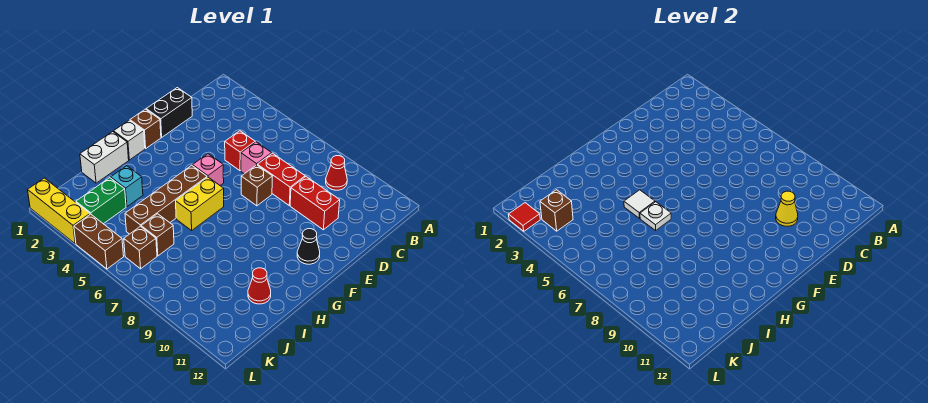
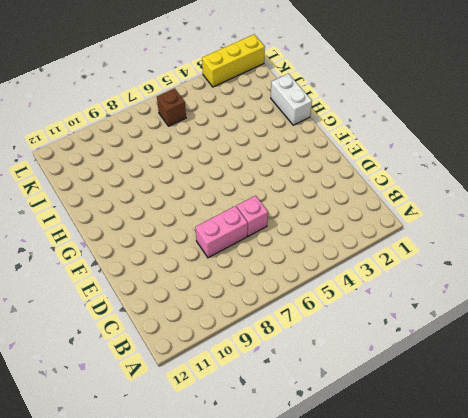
pink 1x2 brick [195,206,248,258] -> red 1x2 brick [258,153,305,205]
none -> red 1x1 cone [326,156,347,190]
none -> black 1x2 brick [146,88,192,137]
none -> red 1x1 brick [225,131,255,171]

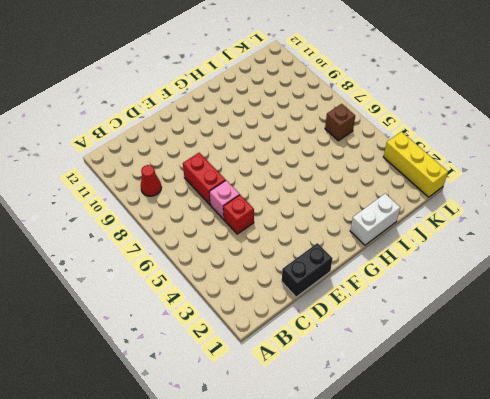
none -> red 1x2 brick [290,177,340,230]
none -> brown 1x1 brick [241,165,273,206]
none -> brown 1x1 brick [130,109,161,148]

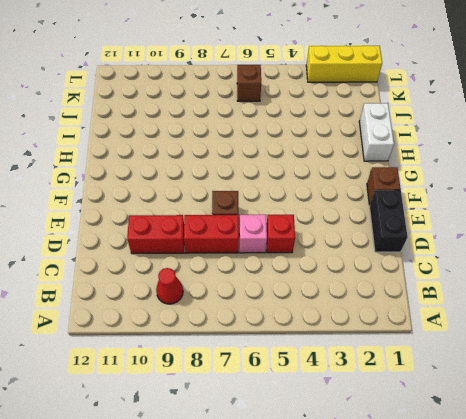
none -> pink 1x1 brick [193,154,224,185]
none -> black 1x1 cone [297,229,320,264]
none -> white 1x1 brick [114,120,145,160]

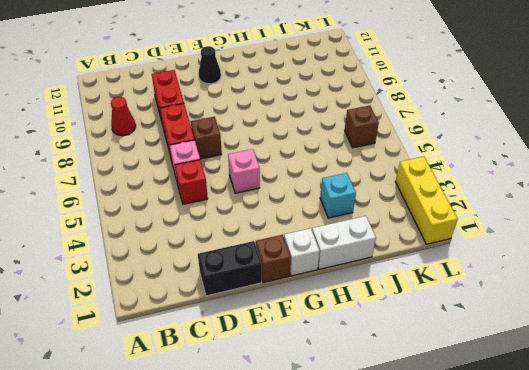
none -> brown 1x4 brick [125,165,207,234]
none -> yellow 1x2 brick [176,177,224,230]
none -> red 1x1 cone [248,268,271,304]

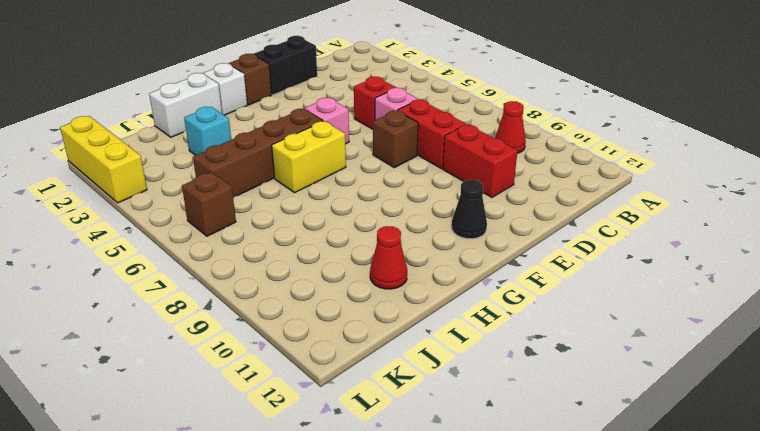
none -> green 1x2 brick [76,178,126,224]
none -> brown 1x1 brick [141,214,174,256]
none -> brown 1x2 brick [74,214,124,269]

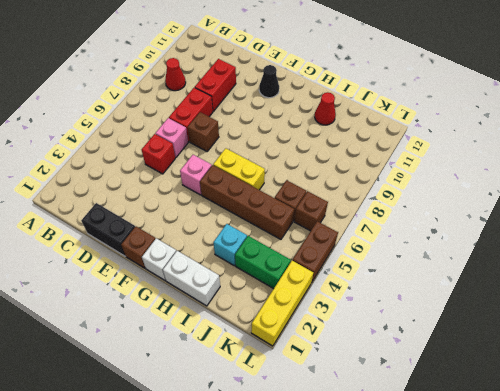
none -> yellow 1x1 cone [776,191,798,226]
none -> white 1x1 tile [624,190,655,218]
none -> white 1x1 plate [640,202,671,230]

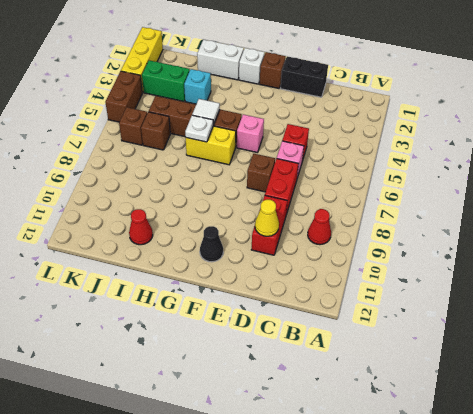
none -> brown 1x1 brick [540,190,573,231]
none -> red 1x1 tile [508,203,540,231]

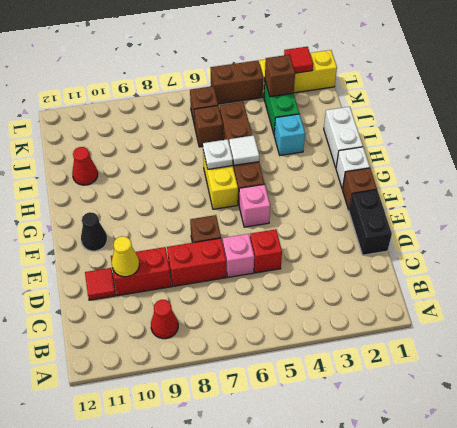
red 1x1 tile [85,268,116,300] -> none

